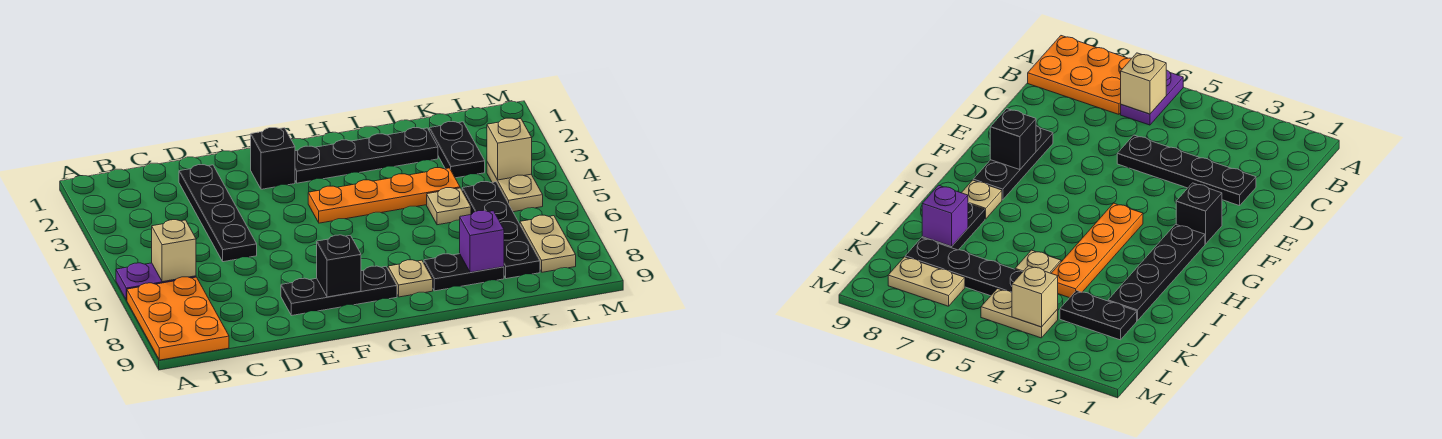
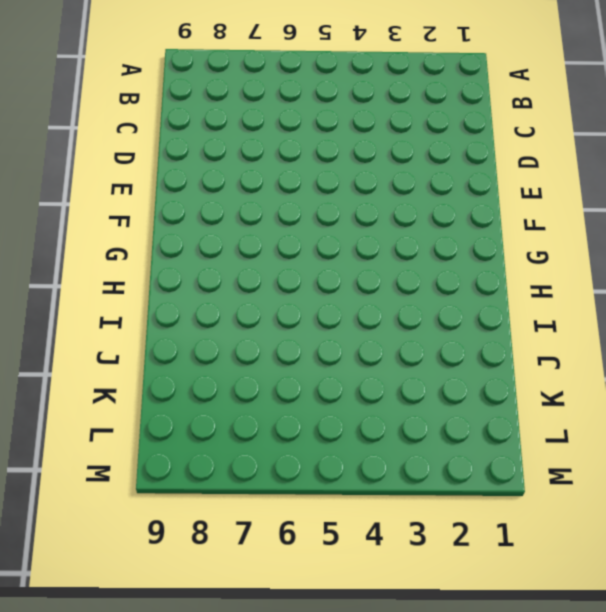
none -> purple 1x2 plate [116,263,196,300]
none -> orange 2x3 plate [127,277,229,360]
none -> black 1x4 plate [179,165,257,262]

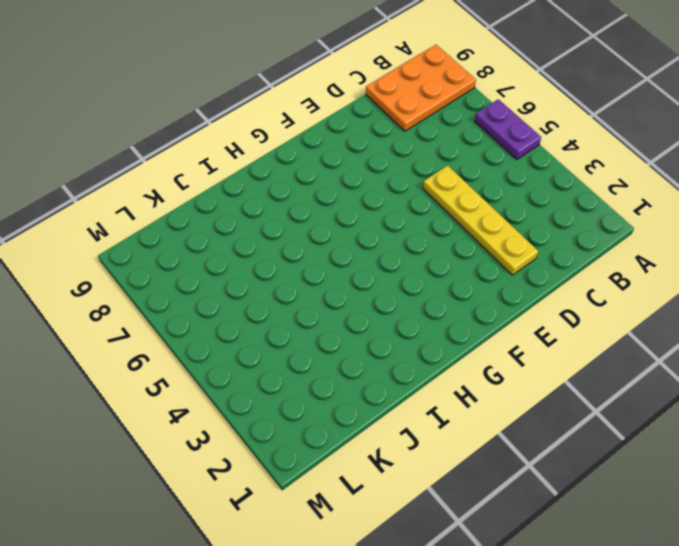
purple 1x2 plate [475,99,541,159] -> purple 1x2 plate turned to [116,263,196,300]
orange 2x3 plate [366,45,476,131] -> orange 2x3 plate turned to [127,277,229,360]
yellow 1x4 plate [423,166,538,275] -> black 1x4 plate [179,165,257,262]
none -> black 1x3 plate [281,266,397,316]
none -> black 1x1 brick [251,128,295,189]
none -> black 1x4 plate [295,128,438,183]

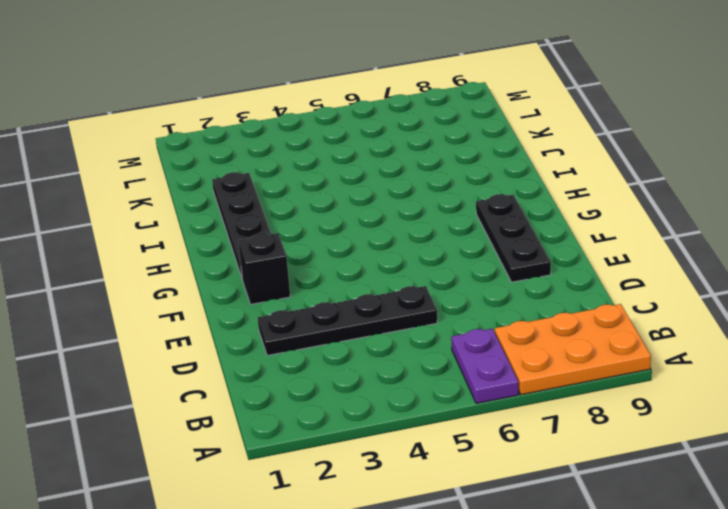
none -> orange 1x4 plate [308,168,460,223]
none -> tan 1x1 plate [388,260,433,297]
none -> black 1x2 plate [424,254,504,291]

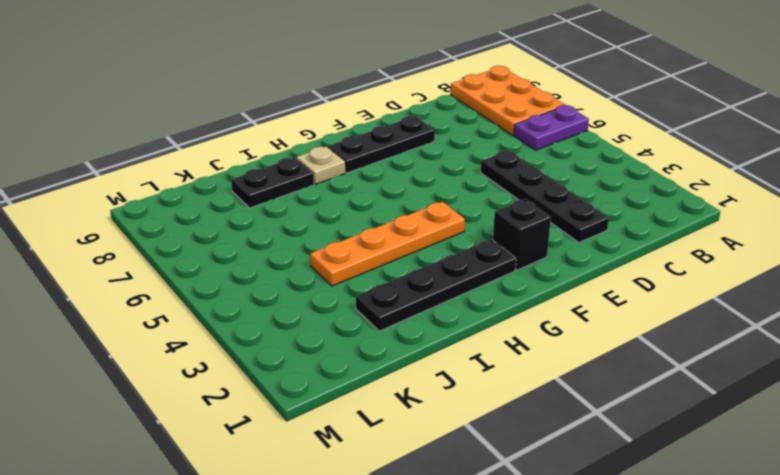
none -> tan 1x1 plate [427,188,471,225]
none -> black 1x2 plate [429,122,485,178]
none -> black 1x4 plate [462,182,540,279]

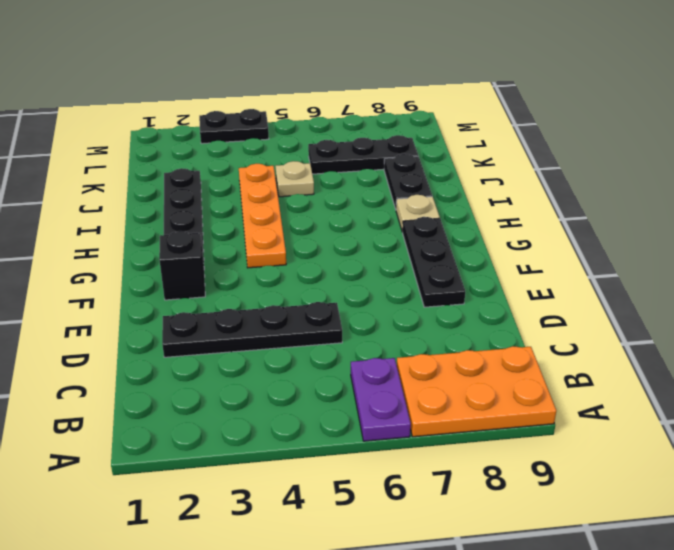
black 1x3 plate [308,135,418,174] -> black 1x4 plate [462,182,540,279]
black 1x2 plate [199,109,269,144] -> black 1x2 plate moved to [429,122,485,178]
none -> tan 1x2 plate [487,162,543,212]
none -> tan 1x2 plate [520,215,576,272]
none -> tan 1x1 brick [152,220,196,282]

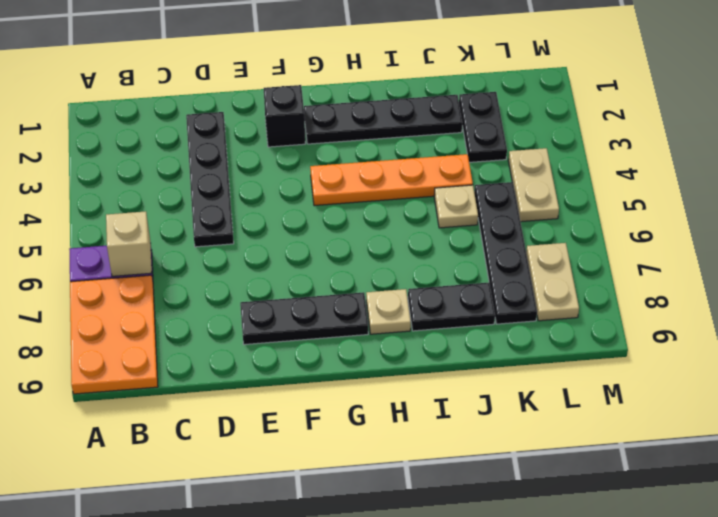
none -> black 1x1 brick [317,235,361,297]
none -> purple 1x1 brick [460,210,504,272]
none -> tan 1x1 brick [487,118,532,180]

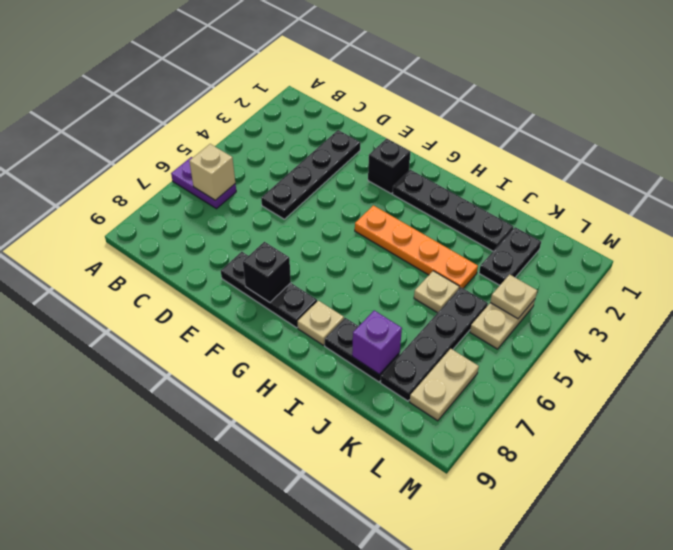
tan 1x1 plate [490,274,537,319] -> tan 1x1 brick [487,118,532,180]
none -> orange 2x3 plate [127,277,229,360]

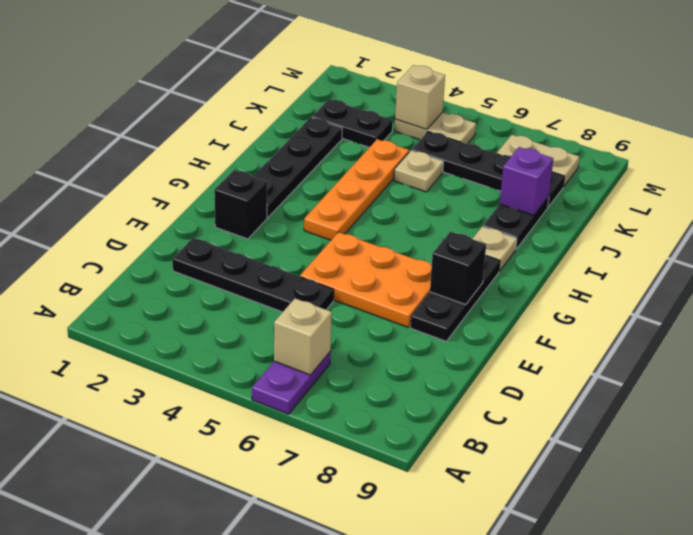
orange 2x3 plate [300,232,432,327] -> orange 2x3 plate moved to [127,277,229,360]

